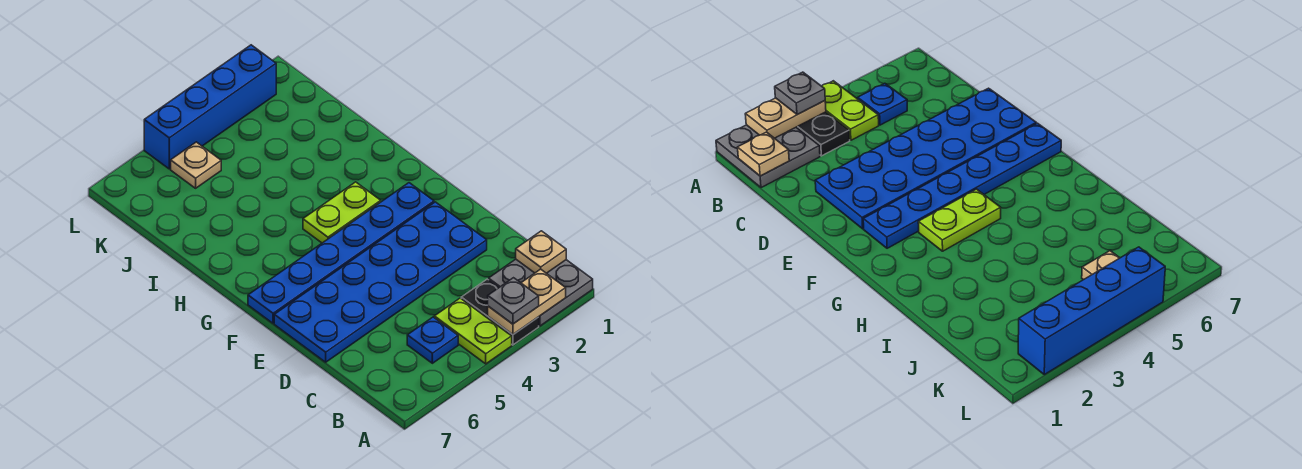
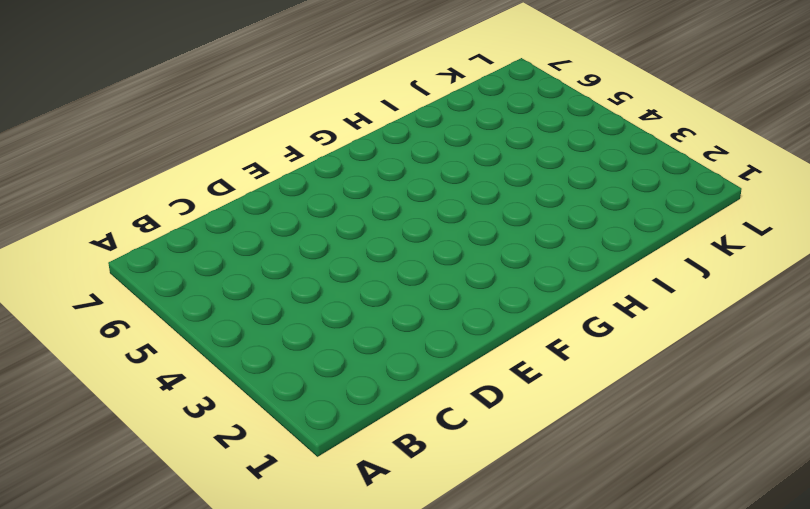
none -> grey 2x2 plate [489,259,593,326]
none -> black 1x2 plate [461,279,539,345]
none -> lime 1x2 plate [434,298,512,364]

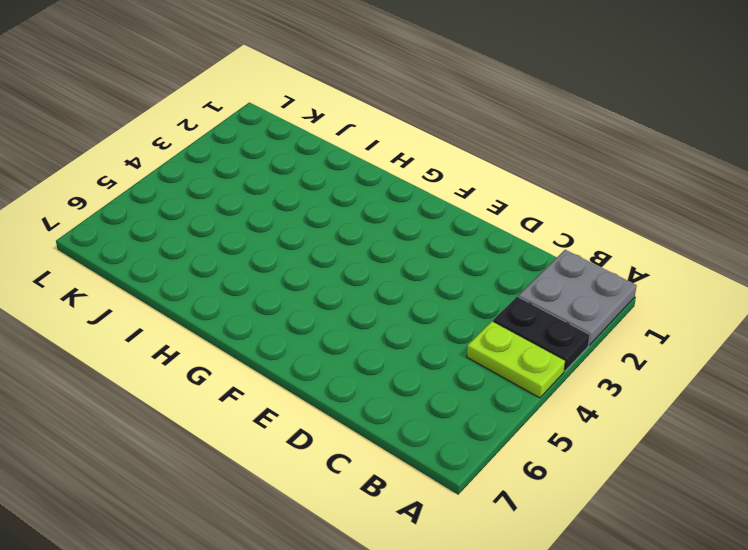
none -> blue 1x1 plate [407,317,458,363]
none -> blue 2x6 plate [274,202,487,362]
none -> blue 1x6 plate [248,183,434,323]

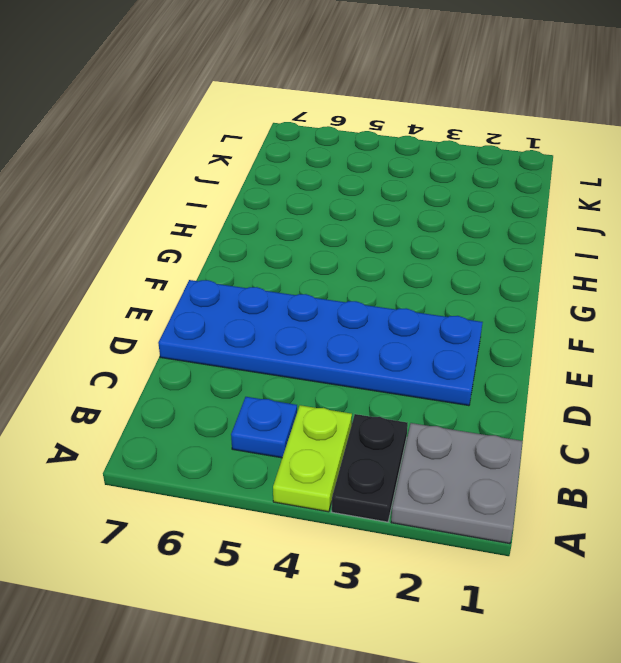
none -> blue 1x6 plate [248,183,434,323]
none -> lime 1x2 plate [303,182,381,243]
none -> tan 1x1 plate [171,142,221,188]

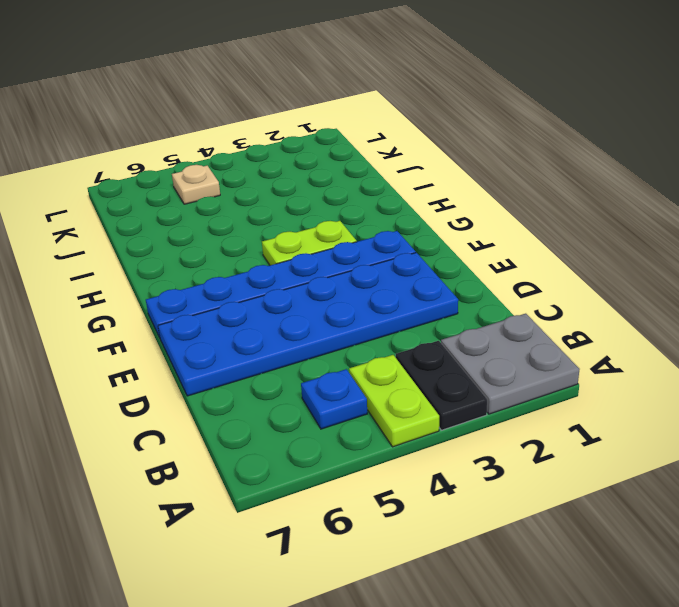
none -> blue 1x4 brick [144,45,276,169]
none -> tan 1x2 plate [488,269,566,335]
none -> tan 1x1 plate [516,231,566,273]

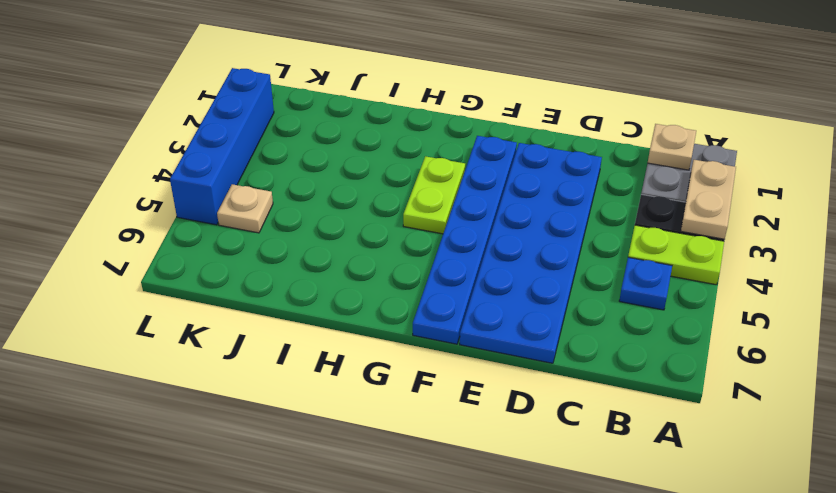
none -> grey 1x1 plate [488,278,539,324]

